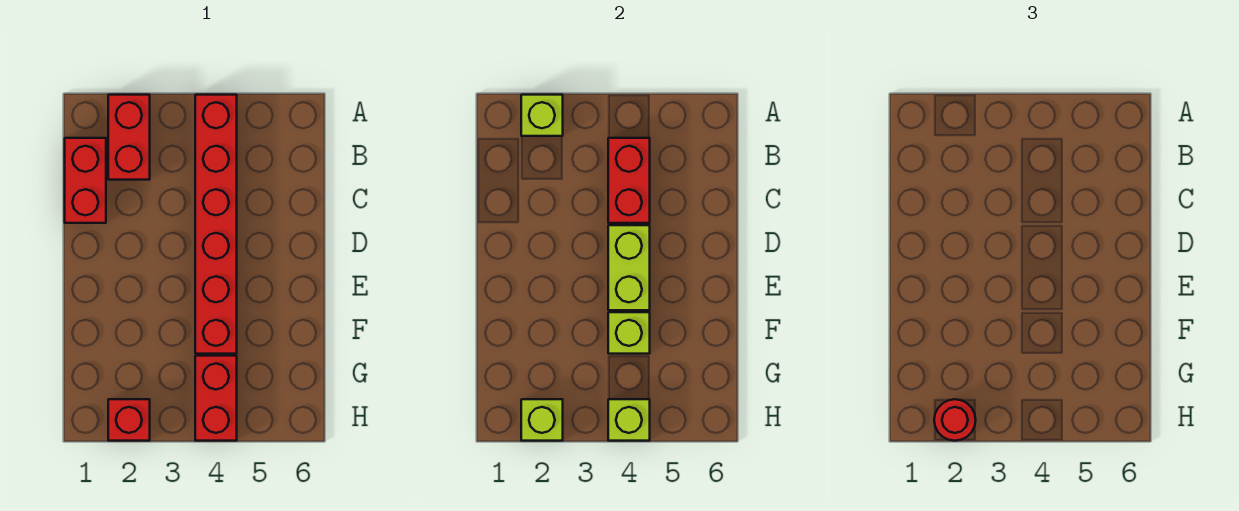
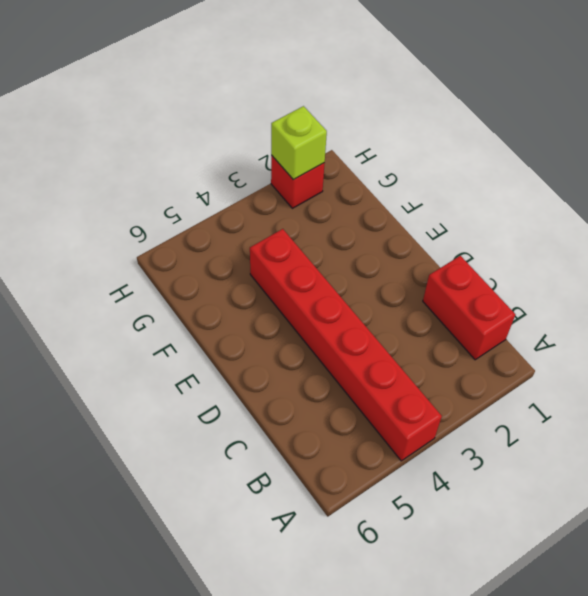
none -> red 1x2 brick [108,95,150,180]
none -> red 1x2 brick [195,356,237,441]
none -> lime 1x1 brick [521,95,563,136]

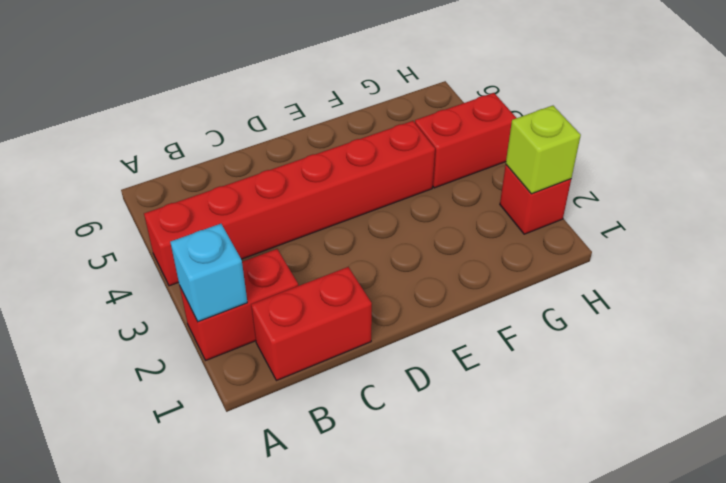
cyan 1x1 brick [170,224,247,322] -> lime 1x1 brick [521,95,563,136]
none -> red 1x2 brick [608,138,650,223]
none -> lime 1x2 brick [608,225,650,310]
none -> lime 1x1 brick [608,312,650,354]

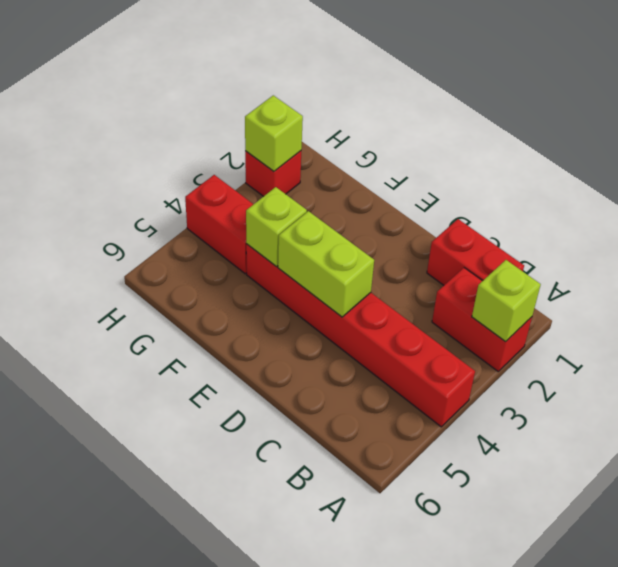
none -> red 1x2 brick [608,138,650,223]
none -> lime 1x1 brick [608,399,650,441]
none -> red 1x1 round brick [934,399,976,441]

